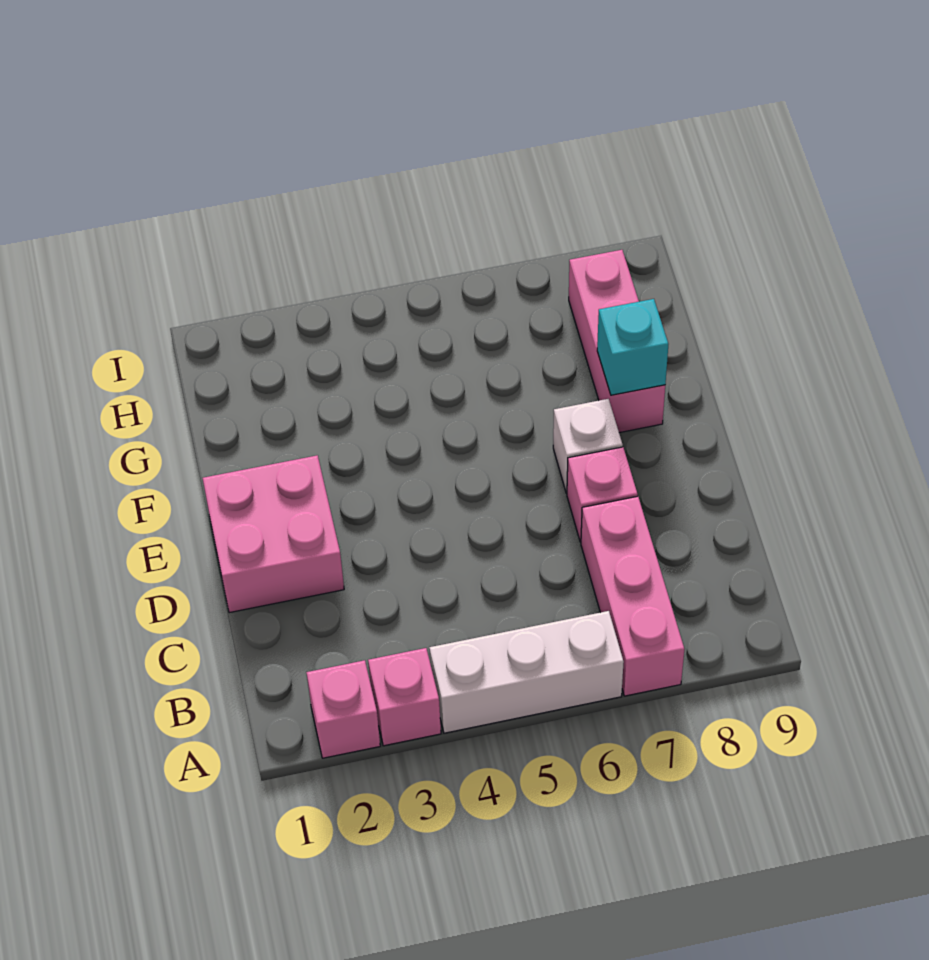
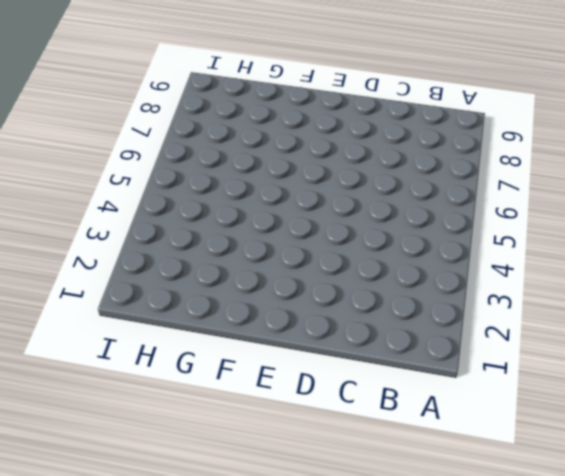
none -> pink 1x1 brick [306,660,380,758]
none -> pink 1x1 brick [368,648,441,746]

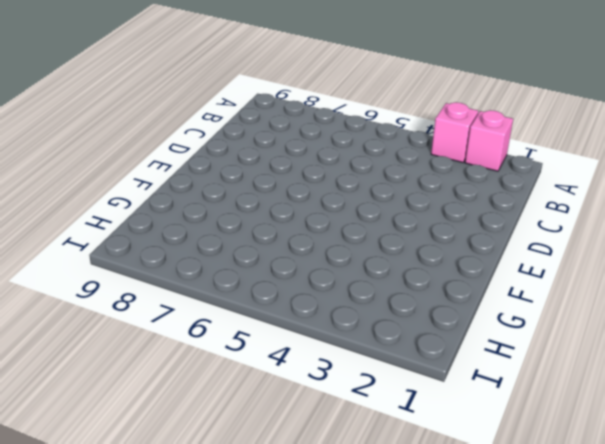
none -> white 1x3 brick [429,611,624,733]
none -> pink 1x3 brick [581,496,684,696]

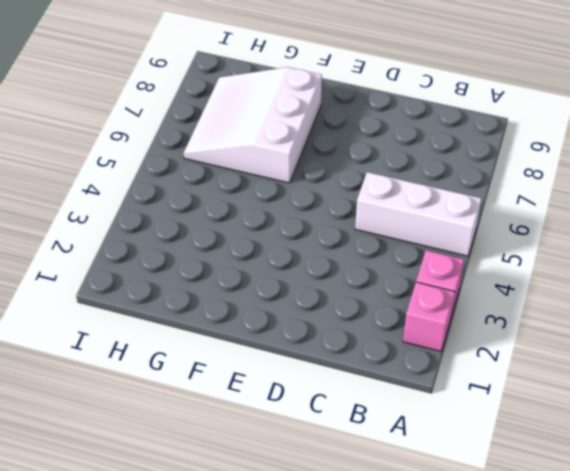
white 1x3 brick [355,172,482,256] -> white 1x3 brick turned to [429,611,624,733]
white 3x3 slope [184,67,322,183] -> pink 1x3 brick [569,250,665,433]
none -> pink 1x3 brick [581,496,684,696]
none -> pink 2x2 brick [203,455,344,613]

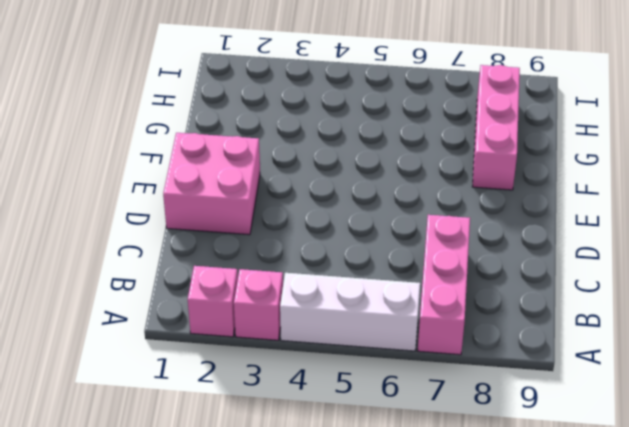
none -> pink 1x1 brick [567,447,638,542]
none -> white 1x1 brick [553,399,623,493]

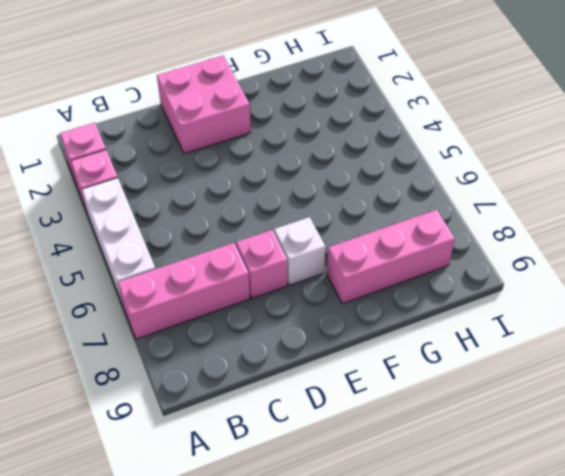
none -> cyan 1x1 brick [597,299,668,395]

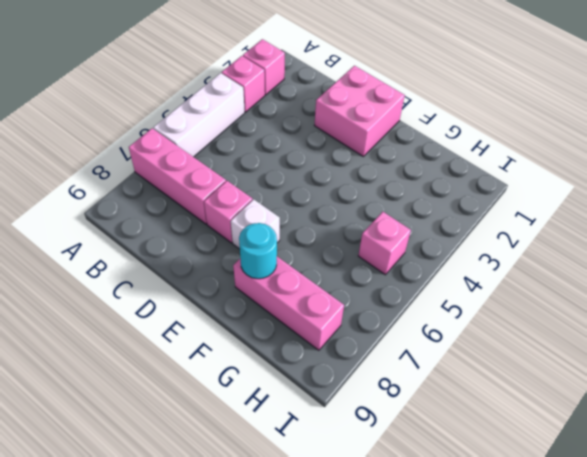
cyan 1x1 round brick [239,223,277,279] -> cyan 1x1 brick [597,299,668,395]
pink 1x1 brick [358,212,411,275] -> none

